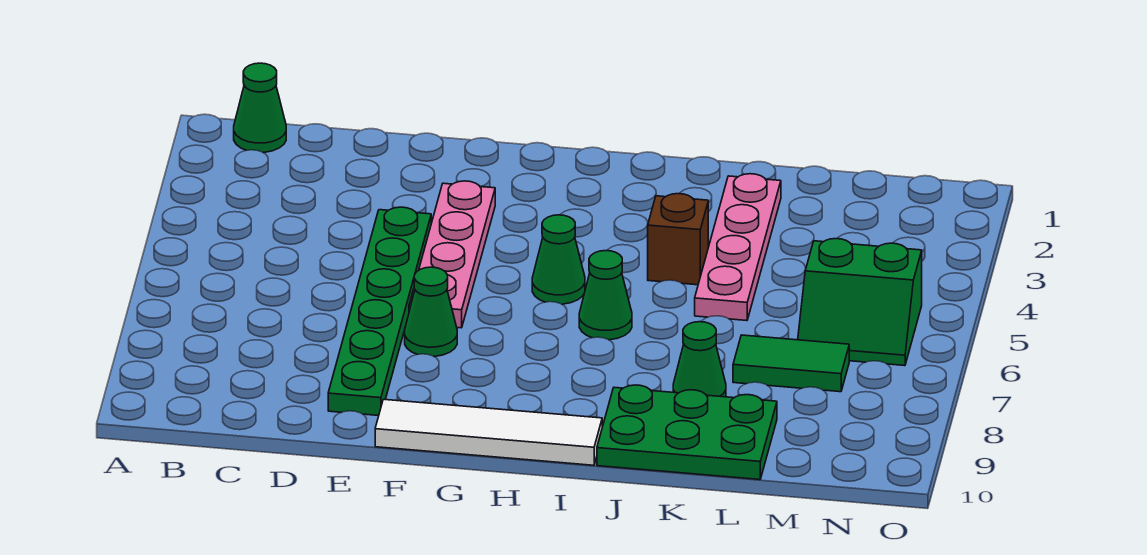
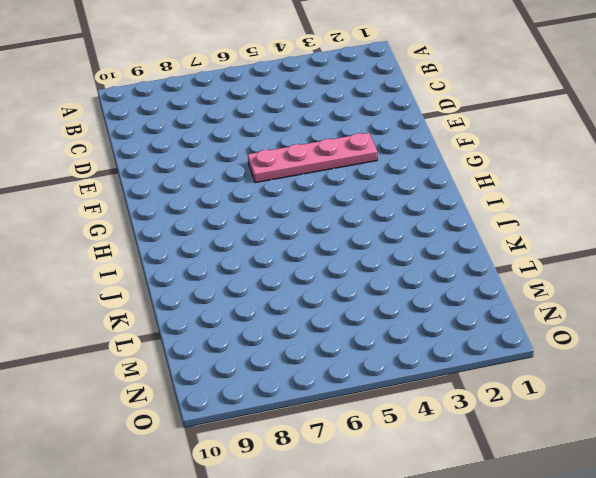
none -> green 1x1 cone [234,63,286,152]
none -> green 1x6 plate [328,207,431,416]
none -> green 1x1 cone [405,267,457,356]

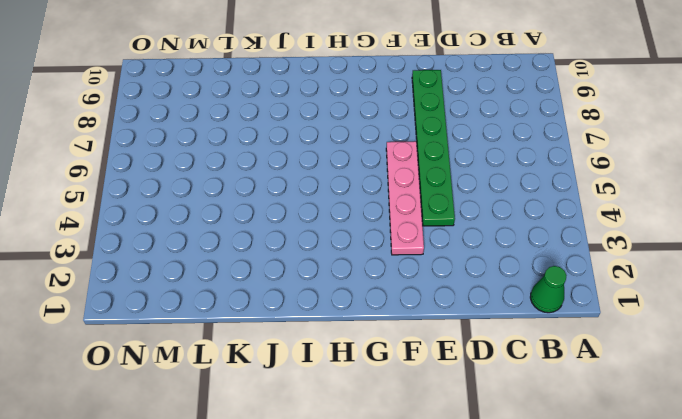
none -> green 1x1 cone [405,267,457,356]
none -> white 1x4 tile [375,399,602,465]
none -> green 1x1 cone [532,215,585,304]

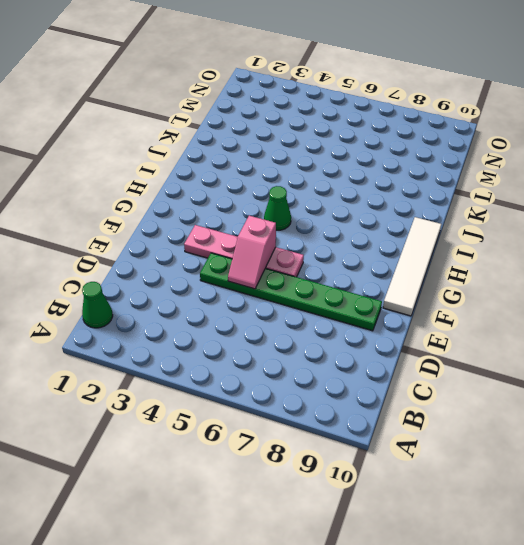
pink 1x2 slope [228,215,276,289] -> none
none -> green 1x1 cone [405,267,457,356]
none -> green 1x1 cone [579,251,632,340]
none -> brown 1x1 brick [648,194,708,285]

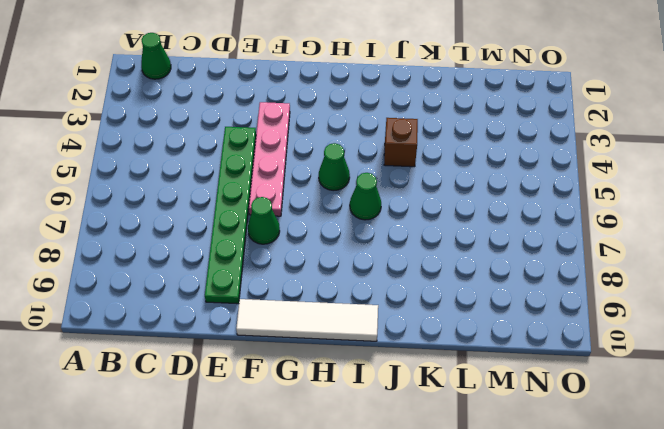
none -> green 2x3 plate [597,385,777,480]
none -> pink 1x4 plate [695,174,781,321]
none -> green 1x1 cone [673,322,726,397]

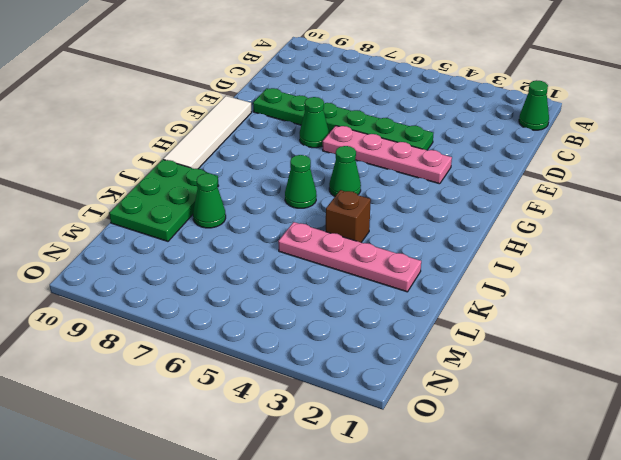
none -> green 1x2 tile [733,335,849,392]
none -> green 2x2 slope [798,239,922,366]

